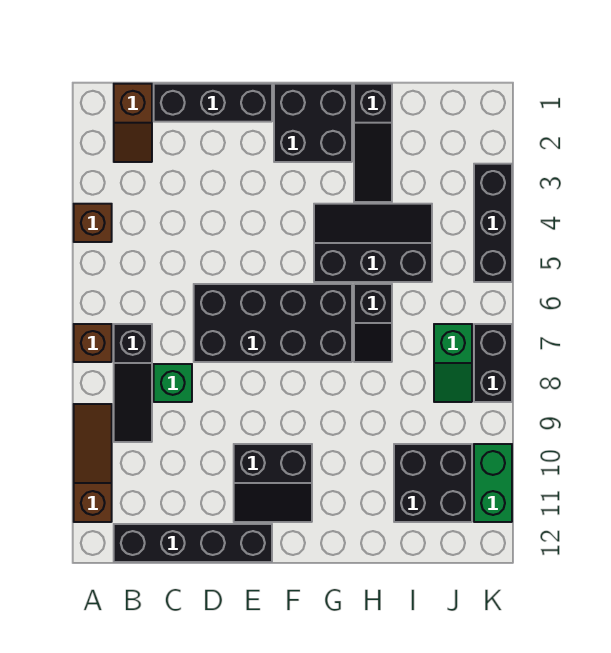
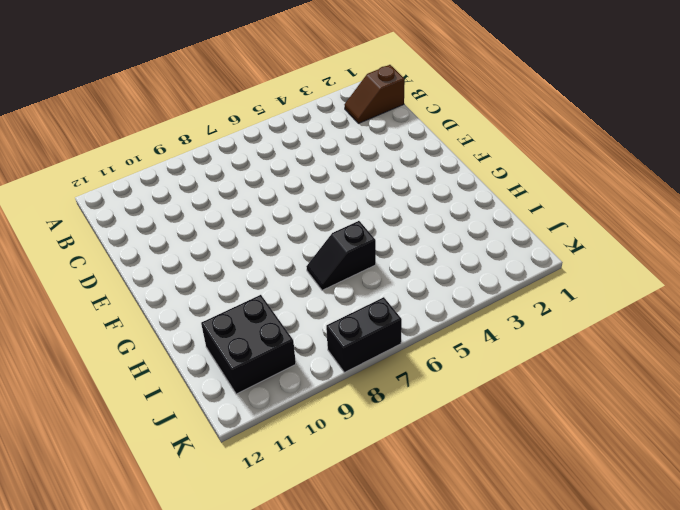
none -> brown 1x1 brick [74,204,112,242]
none -> brown 1x1 brick [74,324,112,362]
none -> brown 1x3 slope [74,404,112,522]

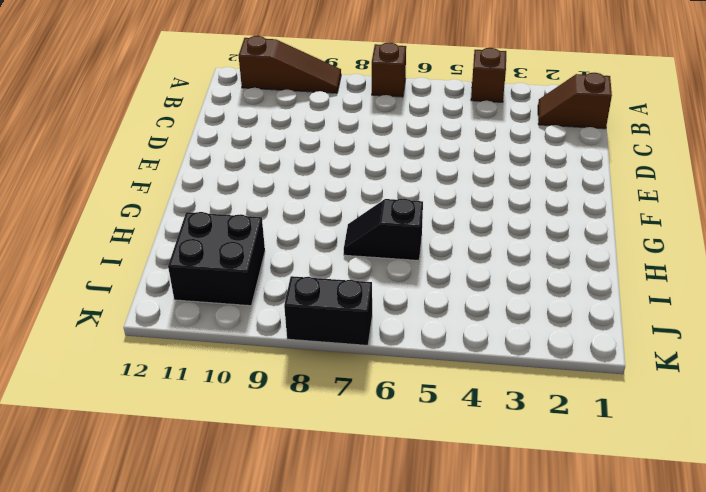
none -> black 1x3 slope [114,324,152,442]
none -> black 1x4 brick [114,524,272,562]
none -> black 1x3 brick [154,84,272,122]

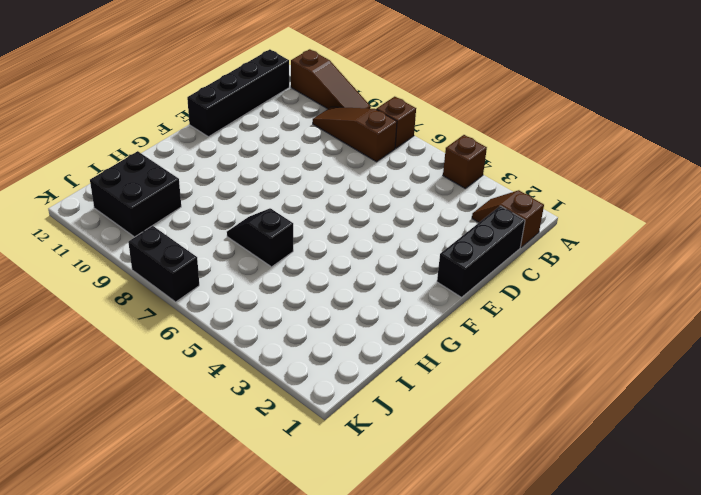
brown 1x3 slope [313,107,397,162] -> black 1x3 slope [114,324,152,442]
none -> green 1x1 brick [154,364,192,402]
none -> black 2x4 brick [194,284,352,362]
none -> black 2x2 slope [234,444,312,522]

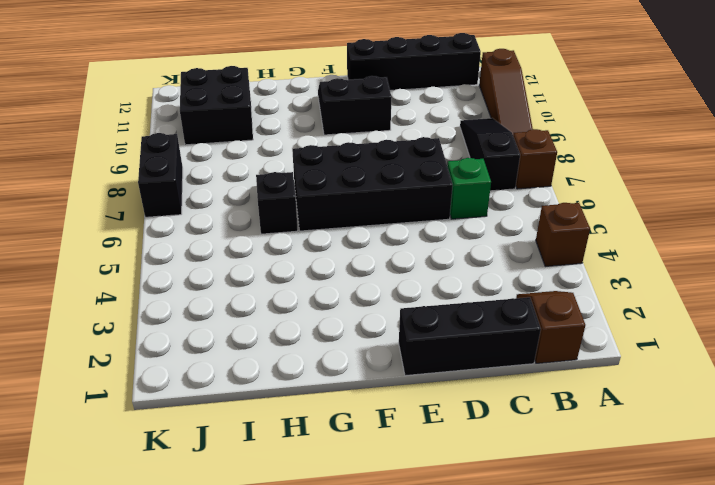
green 1x1 brick [447,158,491,219] -> green 1x1 brick moved to [154,364,192,402]
none -> black 2x2 brick [274,84,352,162]
none -> black 2x3 slope [314,204,432,282]
none -> black 1x3 slope [354,84,392,202]

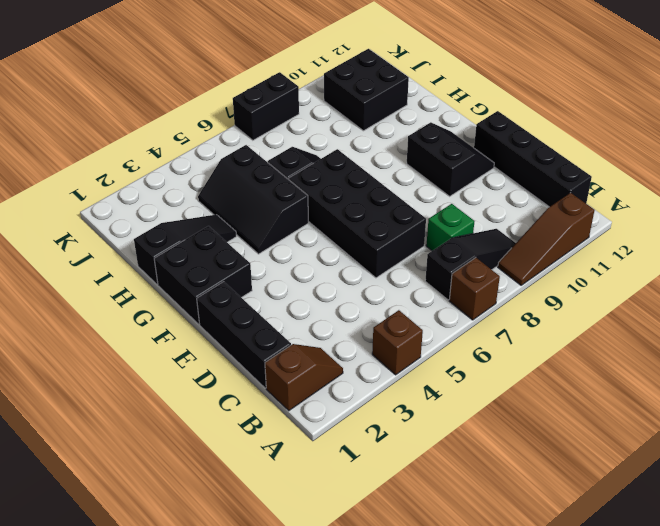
none -> green 1x2 slope [434,324,472,402]
none -> black 1x3 brick [474,164,512,282]
none -> green 1x2 brick [474,444,512,522]

